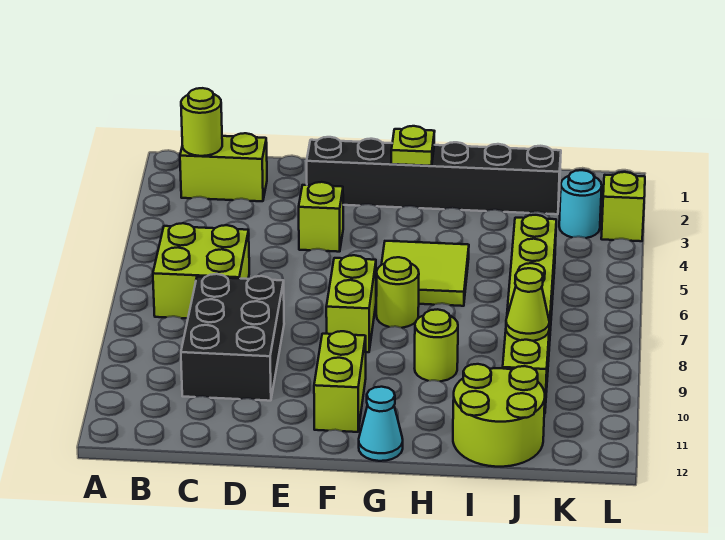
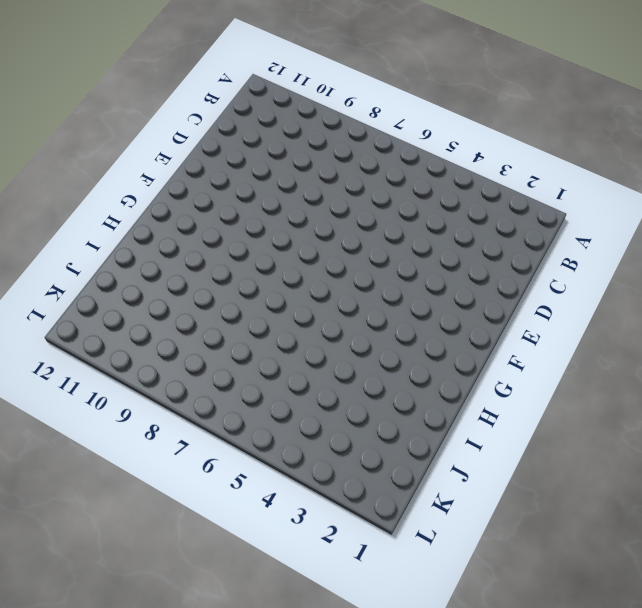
none -> lime 1x2 brick [180,133,267,201]
none -> lime 2x2 brick [153,223,249,318]
none -> black 2x3 brick [181,274,284,401]

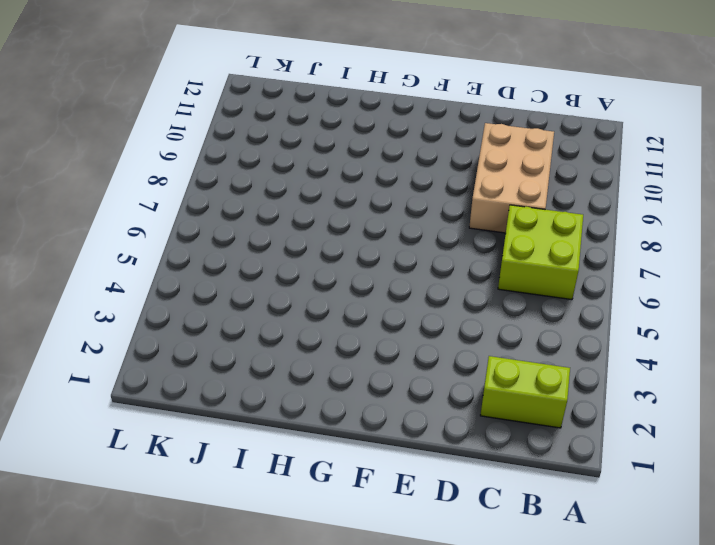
tan 2x3 brick [469,123,554,233] -> black 2x3 brick [181,274,284,401]
none -> black 1x6 brick [307,137,561,214]
none -> lime 1x1 brick [299,182,343,252]
none -> lime 1x2 brick [326,255,376,352]

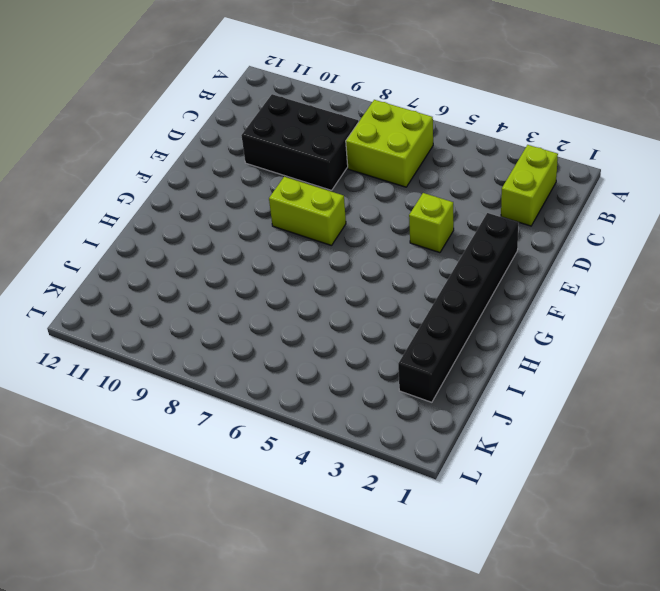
none -> lime 1x2 brick [314,331,366,432]
none -> lime 2x2 tile [381,241,469,306]
none -> lime 1x1 round brick [376,257,419,328]

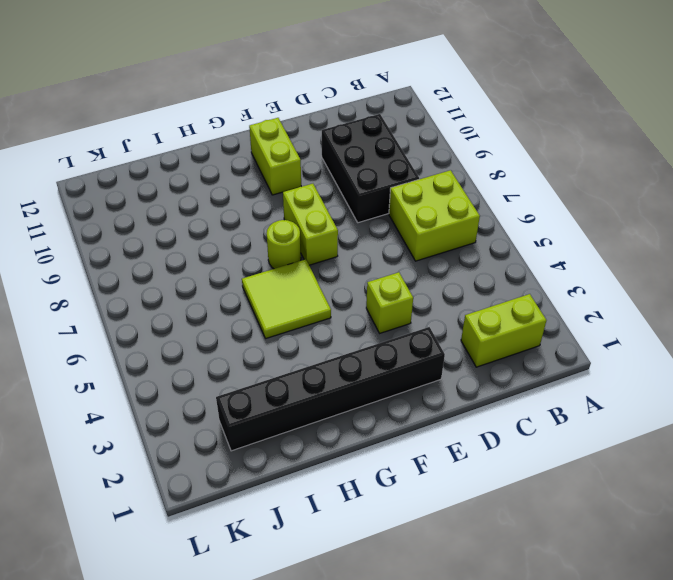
none -> cyan 1x1 cone [359,387,403,461]
none -> lime 1x1 round brick [415,309,458,381]
none -> lime 2x2 round brick [453,364,545,467]

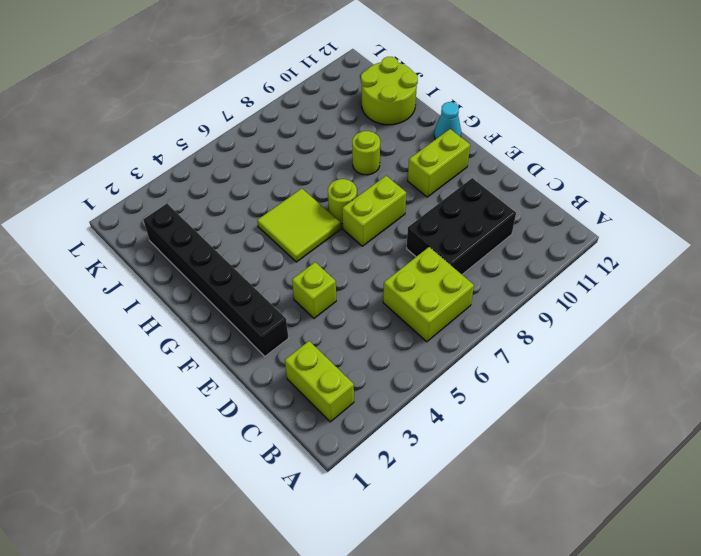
none -> lime 1x6 brick [503,215,556,414]
none -> cyan 1x1 round brick [559,170,602,238]
none -> lime 1x1 brick [601,172,645,241]

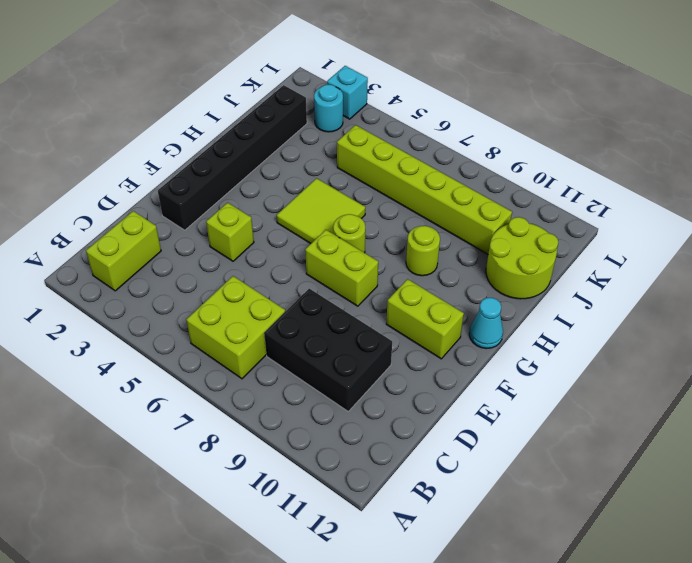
cyan 1x1 brick [327,66,368,119] -> lime 1x1 brick [601,172,645,241]
none -> lime 1x1 round brick [181,88,222,156]
none -> lime 1x1 plate [391,126,435,166]
none -> lime 1x1 cone [506,268,549,341]

